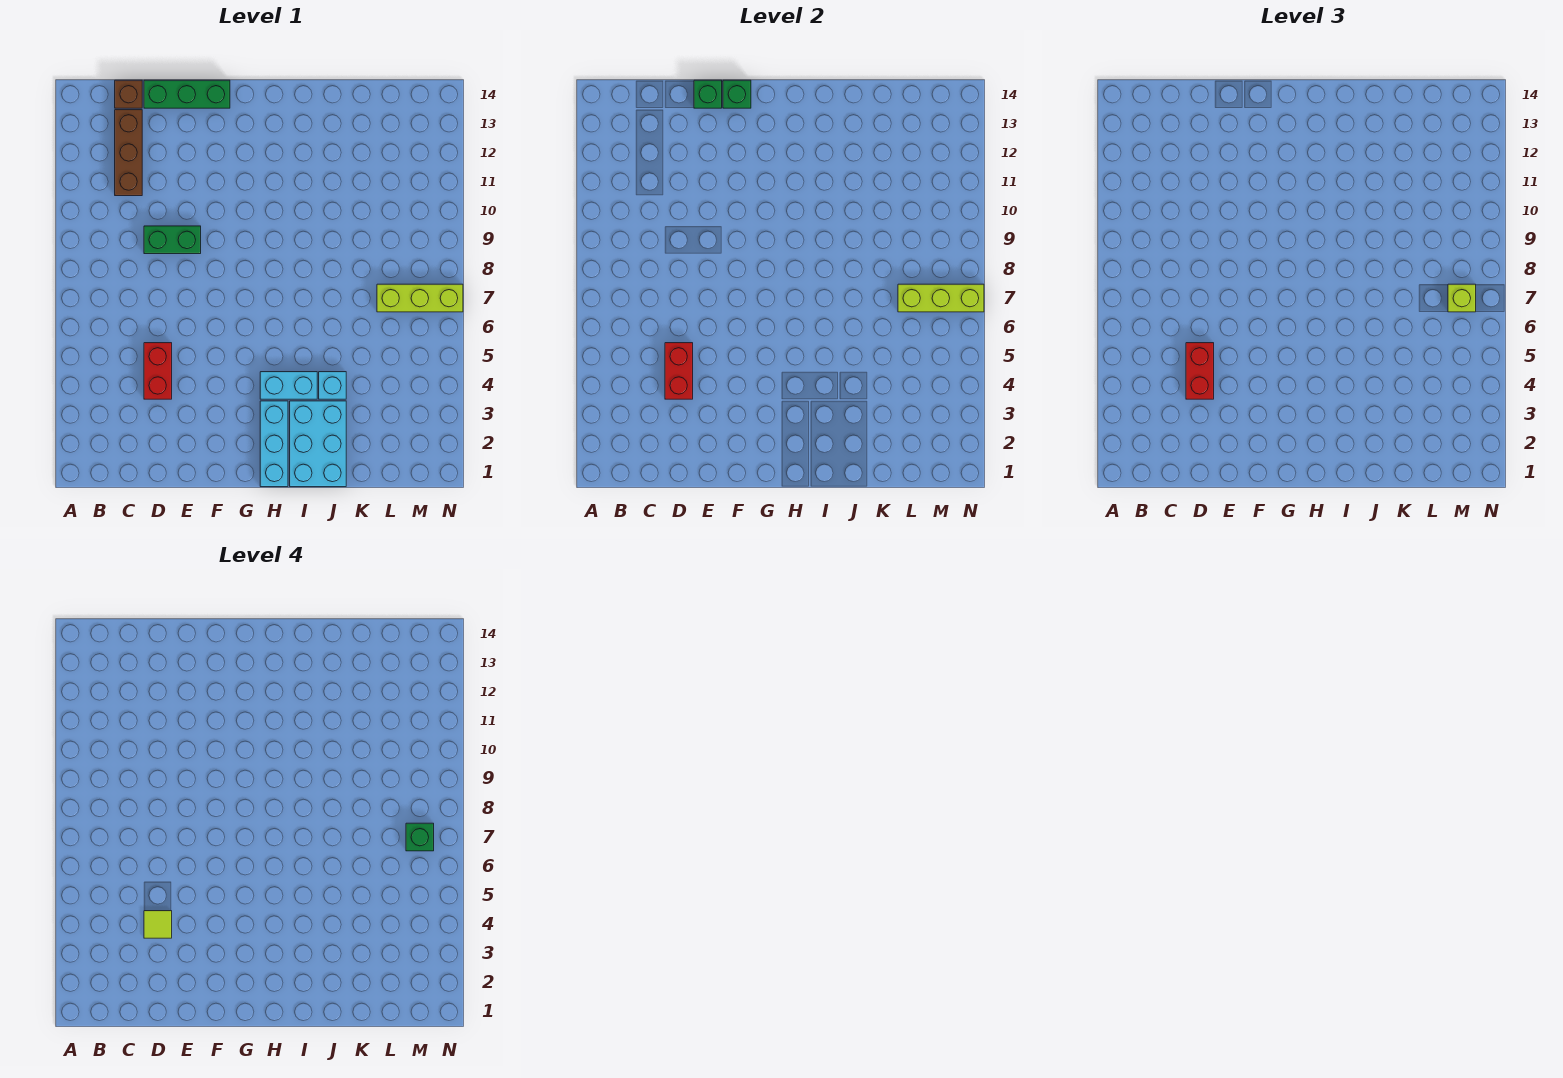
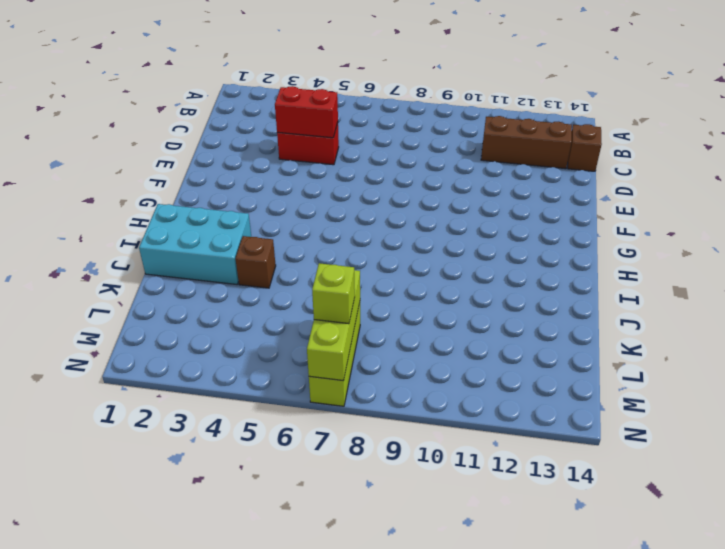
brown 1x1 brick [235,236,276,288] -> cyan 1x1 brick [319,372,346,399]
none -> green 1x2 brick [144,226,201,254]
none -> green 1x3 brick [144,80,230,108]
none -> cyan 1x3 brick [260,401,288,487]

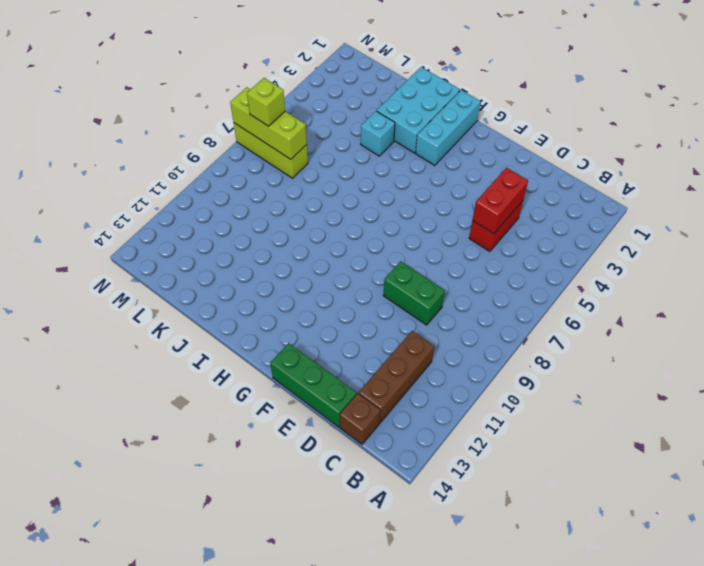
none -> cyan 1x2 brick [260,372,317,399]
none -> green 1x1 brick [694,80,722,108]
none -> green 1x1 brick [723,80,751,108]

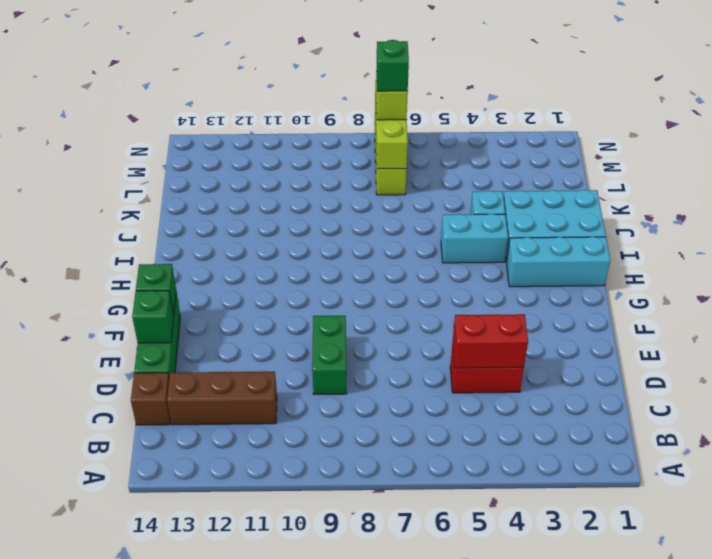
cyan 1x2 brick [441,214,508,263] -> cyan 1x2 brick turned to [260,372,317,399]
none -> red 1x2 brick [1186,343,1214,399]
none -> lime 1x1 tile [144,911,172,938]

